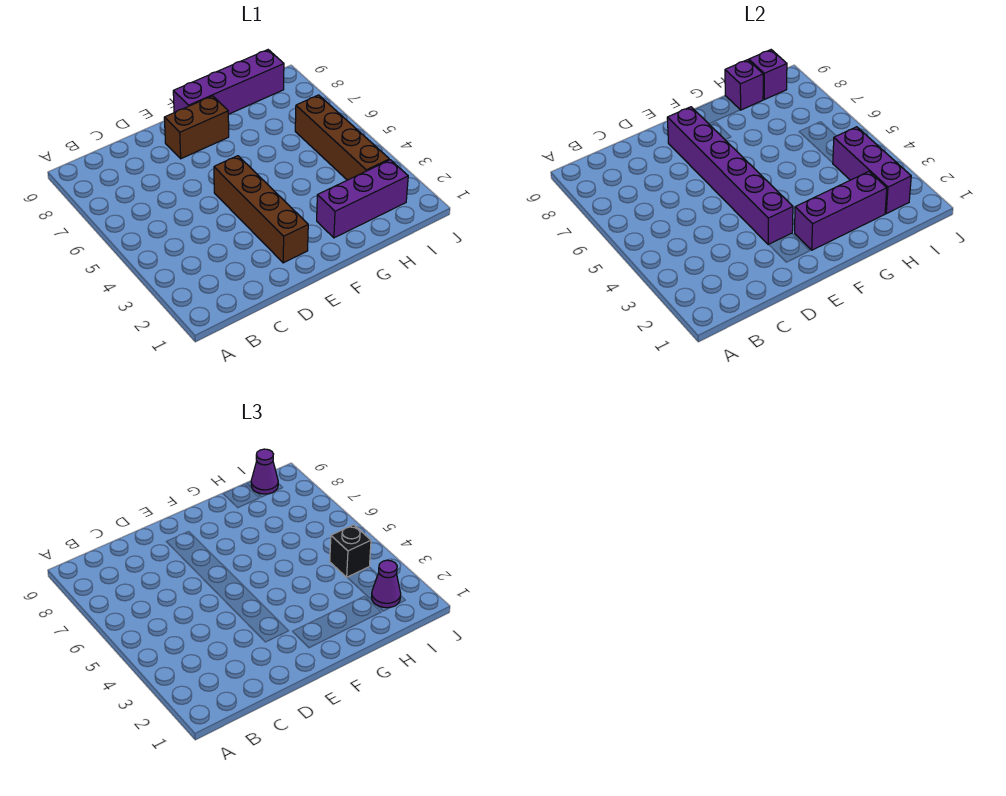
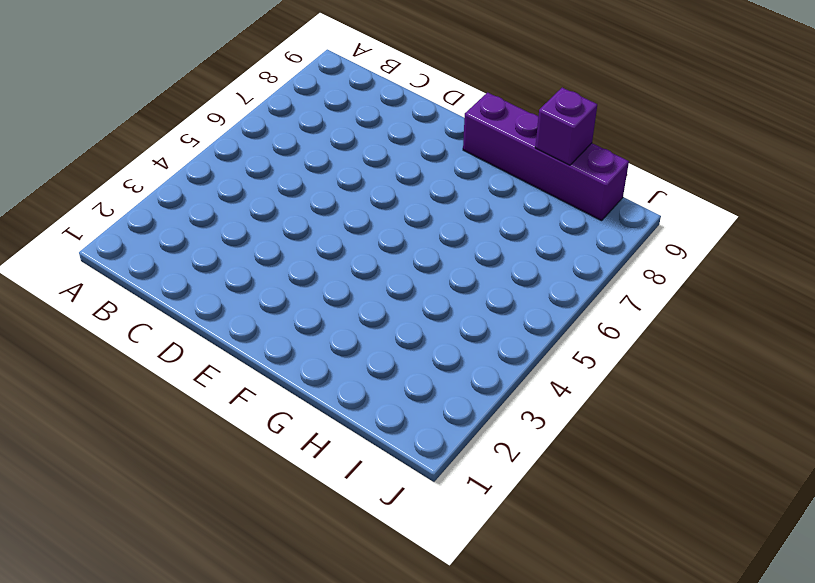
none -> brown 1x4 brick [214,156,308,263]
none -> brown 1x2 brick [164,96,229,159]
none -> purple 1x3 brick [317,160,408,238]

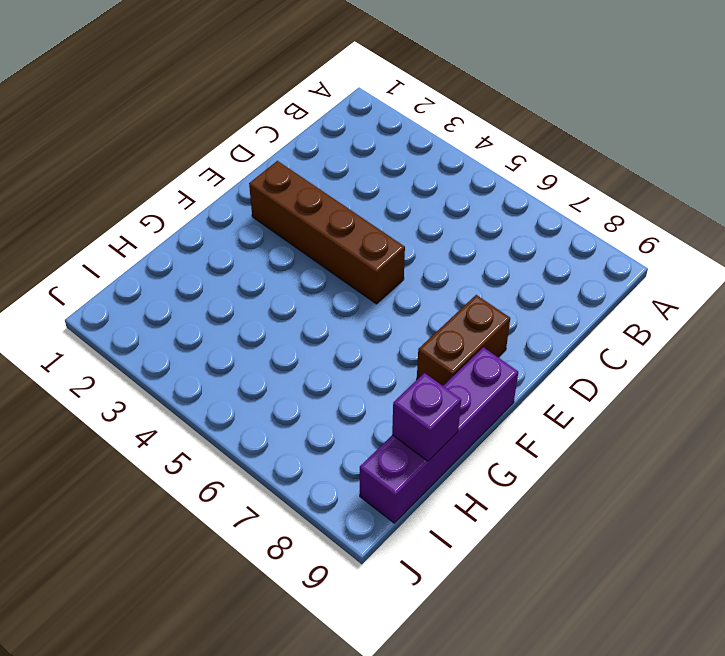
none -> purple 1x3 brick [317,160,408,238]
none -> brown 1x4 brick [295,95,389,180]
none -> purple 1x6 brick [667,107,793,245]

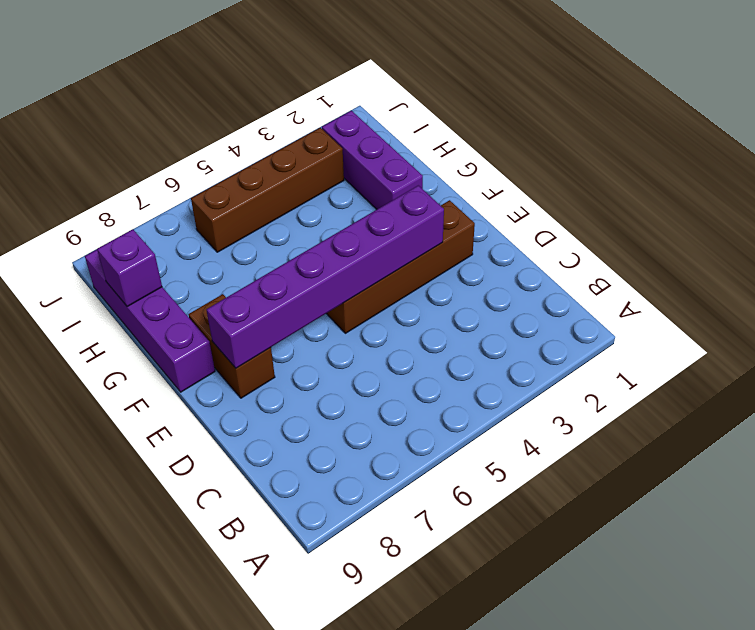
none -> purple 1x3 brick [795,172,887,250]
none -> purple 1x3 brick [833,127,911,214]
none -> purple 1x1 brick [749,50,787,100]

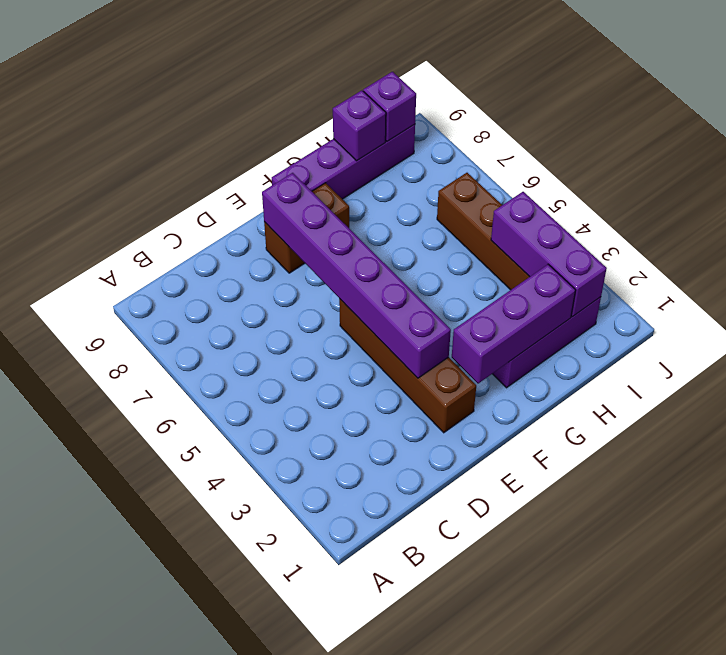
none -> purple 1x1 cone [371,560,401,608]
none -> black 1x1 brick [330,525,371,577]
none -> purple 1x1 cone [251,449,278,494]

